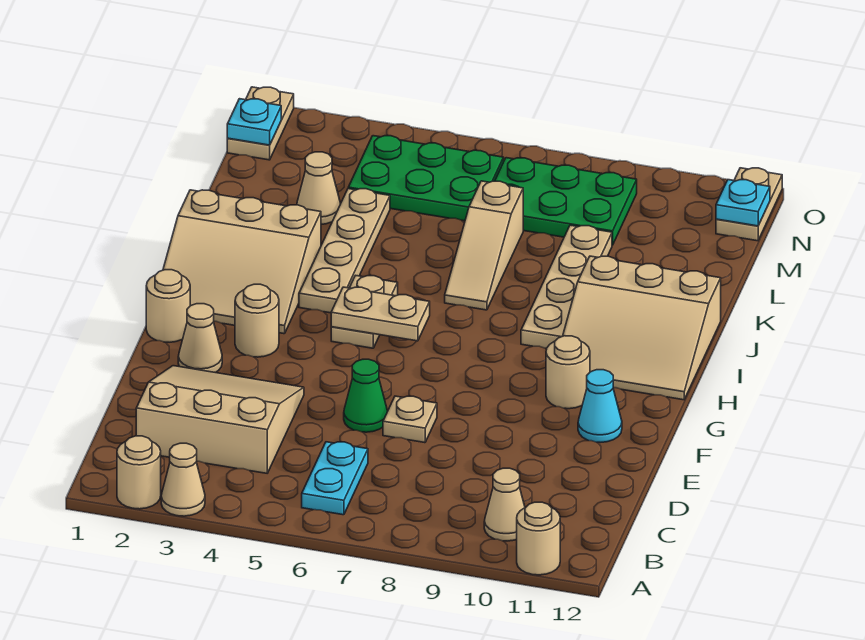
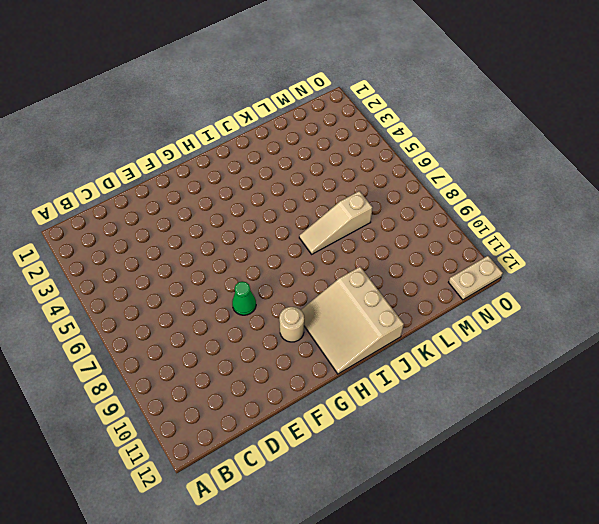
green 1x1 cone [232,281,256,315] -> green 1x1 cone moved to [344,359,388,432]
none -> tan 1x1 round brick [117,436,161,509]
none -> tan 1x1 cone [161,443,205,516]
none -> tan 1x1 round brick [517,502,560,575]

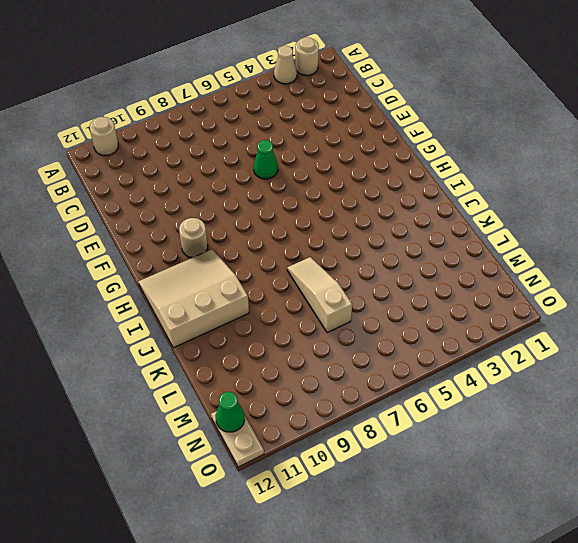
green 1x1 cone [216,392,245,432] -> cyan 1x1 plate [716,180,770,226]
none -> cyan 1x2 plate [302,442,368,515]
none -> tan 1x1 cone [484,468,525,541]
none -> tan 3x3 slope [136,366,304,473]

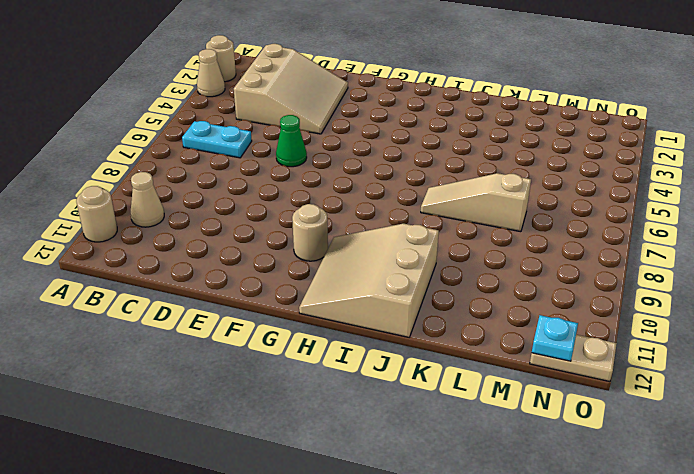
none -> tan 1x1 plate [383,396,437,443]
none -> tan 1x1 cone [178,304,222,373]
none -> cyan 1x1 cone [578,370,622,442]

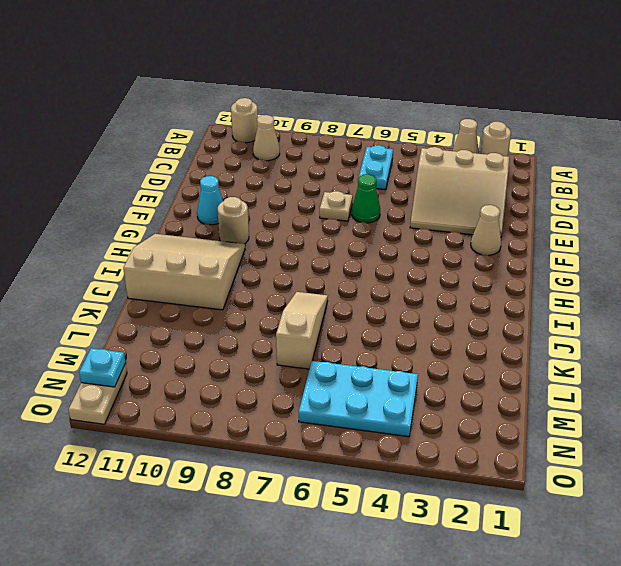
cyan 2x3 plate [299,361,418,437] -> green 2x3 plate [348,136,504,221]
none -> tan 1x1 round brick [146,270,190,342]
none -> tan 1x1 round brick [235,284,279,357]
none -> tan 3x3 slope [163,190,321,334]

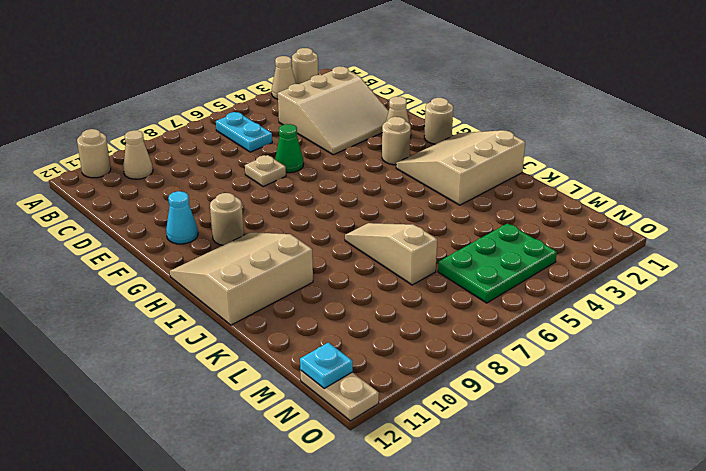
none -> tan 1x2 plate [331,275,398,348]
none -> tan 1x4 plate [299,189,390,313]
none -> tan 1x4 plate [521,225,612,349]

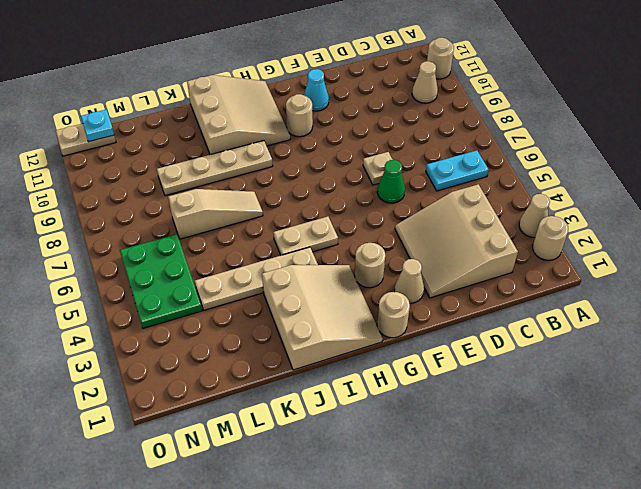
none -> tan 1x1 cone [297,152,341,224]
none -> green 2x3 plate [495,158,637,245]
none -> tan 1x2 plate [227,87,294,160]

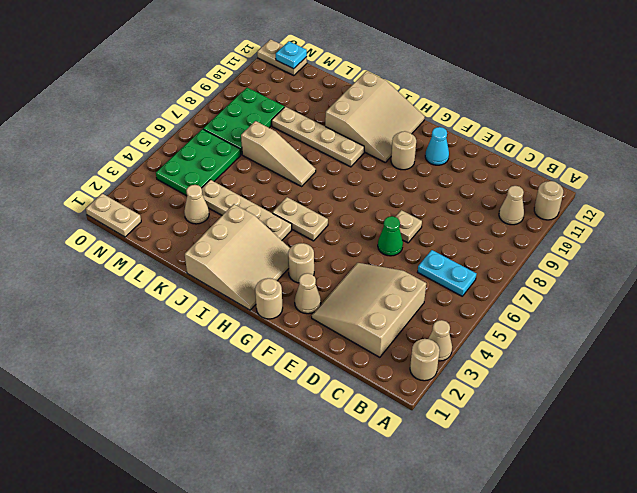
none -> tan 1x2 plate [331,287,430,341]
none -> cyan 1x1 plate [227,99,281,145]

